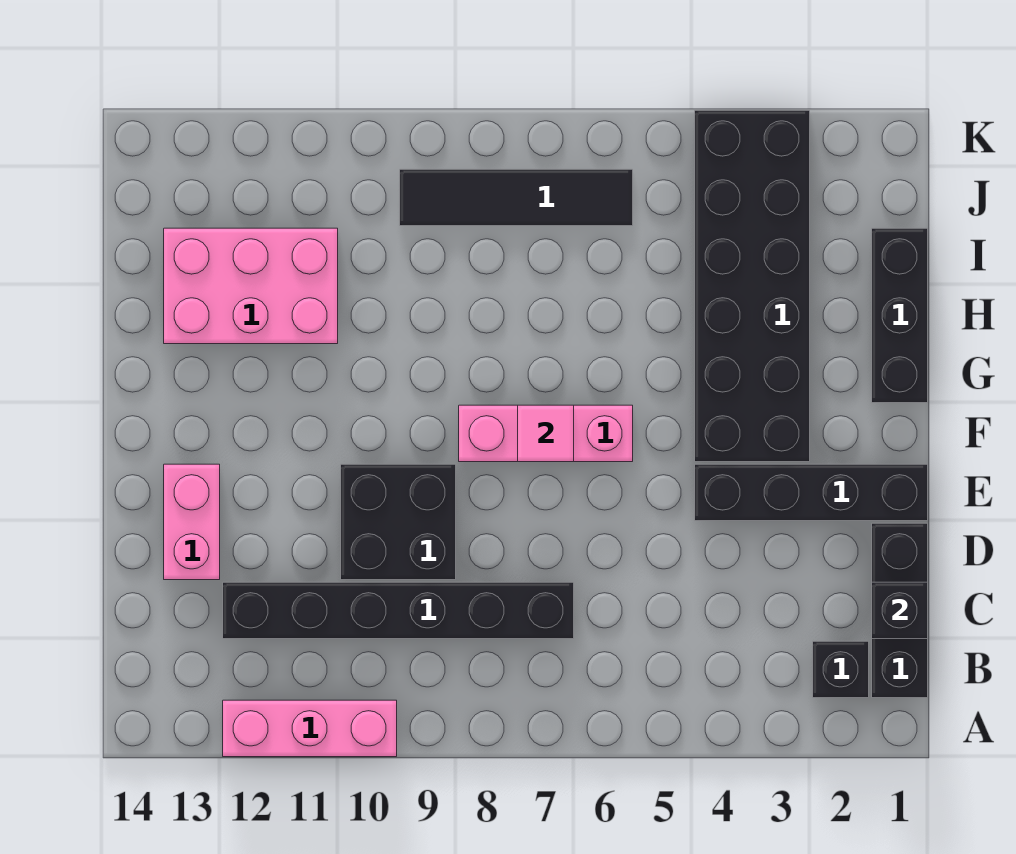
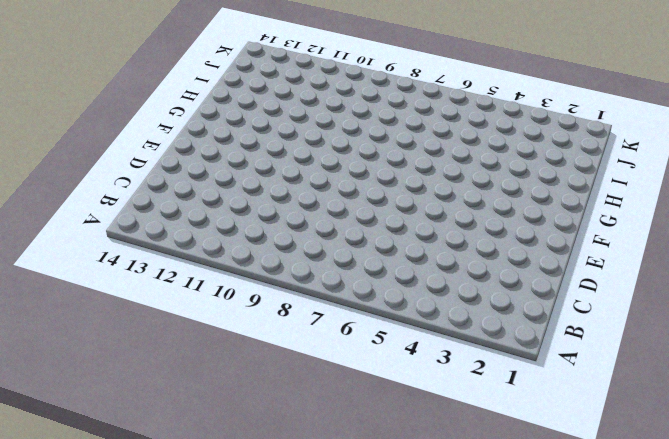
none -> pink 1x3 brick [223,700,397,757]
none -> black 1x3 brick [872,523,928,698]
none -> black 1x1 brick [813,641,869,698]

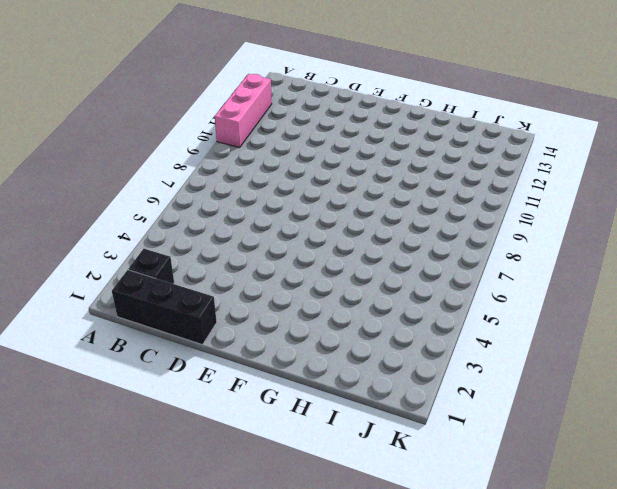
none -> black 1x6 brick [223,582,574,639]
none -> black 2x2 brick [341,464,456,580]
none -> pink 1x2 brick [164,464,220,580]

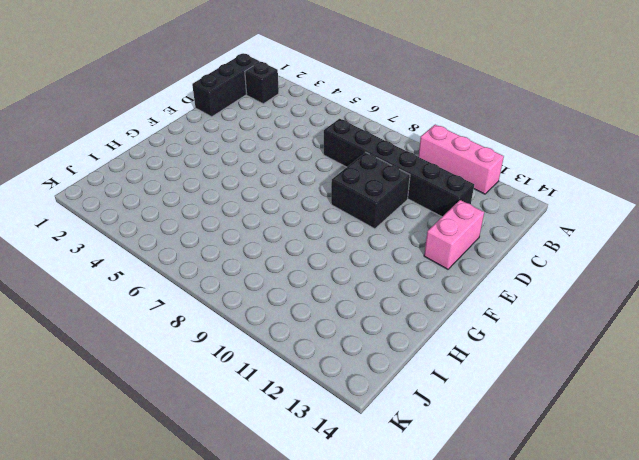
none -> black 1x4 brick [695,464,928,521]
none -> black 2x6 brick [695,110,810,462]
none -> pink 1x3 brick [459,405,633,462]

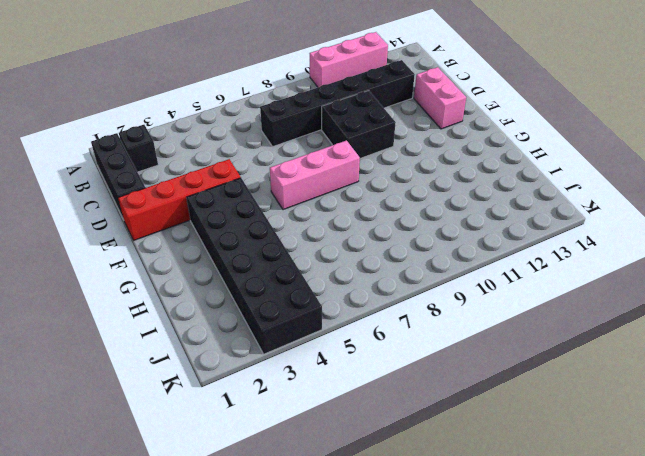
red 1x4 brick [118,159,241,240] -> black 1x4 brick [695,464,928,521]
none -> black 1x3 brick [872,228,928,403]
none -> pink 2x3 brick [164,228,338,344]
none -> black 1x4 tile [400,169,633,226]

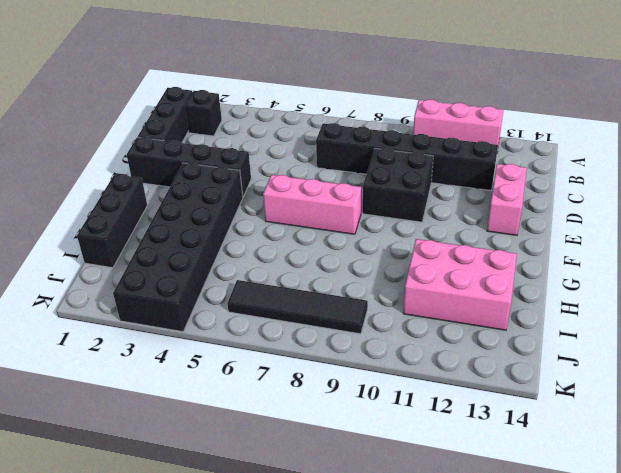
none -> black 1x1 brick [872,582,928,639]
none -> pink 1x1 tile [518,405,574,462]

